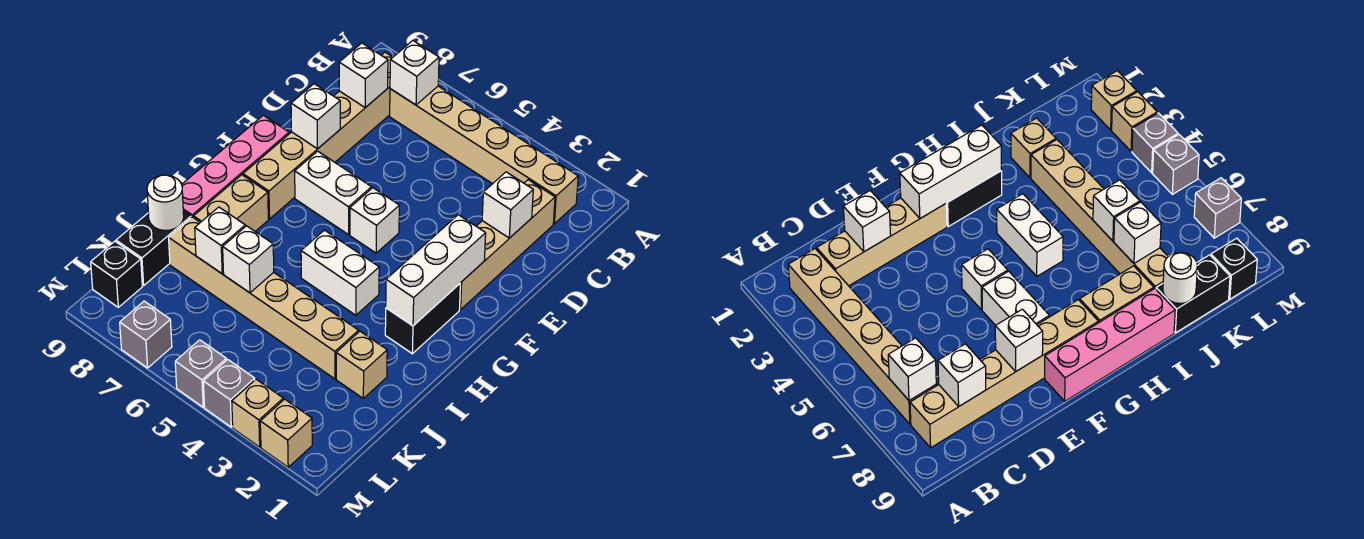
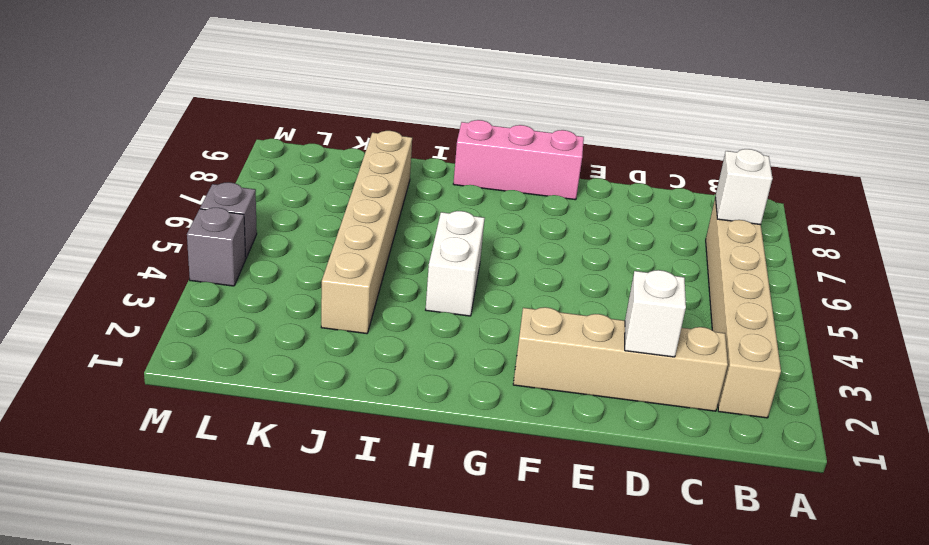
pink 1x3 brick [453,120,584,200] -> pink 1x4 brick [182,115,289,218]
none -> tan 1x6 brick [243,52,393,219]
none -> white 1x1 brick [350,188,399,253]
none -> white 1x2 brick [295,151,372,235]

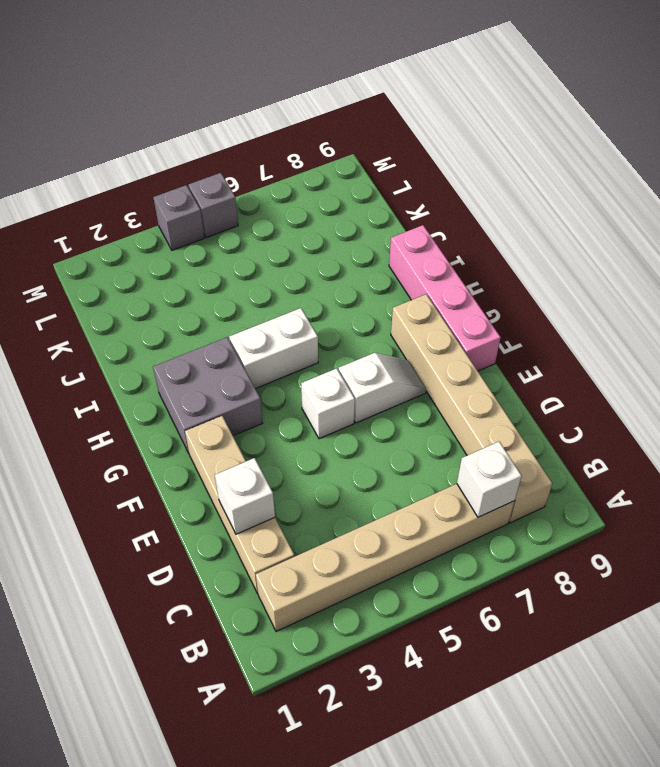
white 1x2 slope [339,353,426,423] -> white 1x2 brick [295,151,372,235]
grey 2x2 brick [153,337,263,453] -> black 1x2 brick [385,284,460,354]
none -> tan 1x2 brick [194,175,268,231]
none -> tan 1x1 brick [336,331,387,398]
none -> tan 1x6 brick [169,217,359,379]

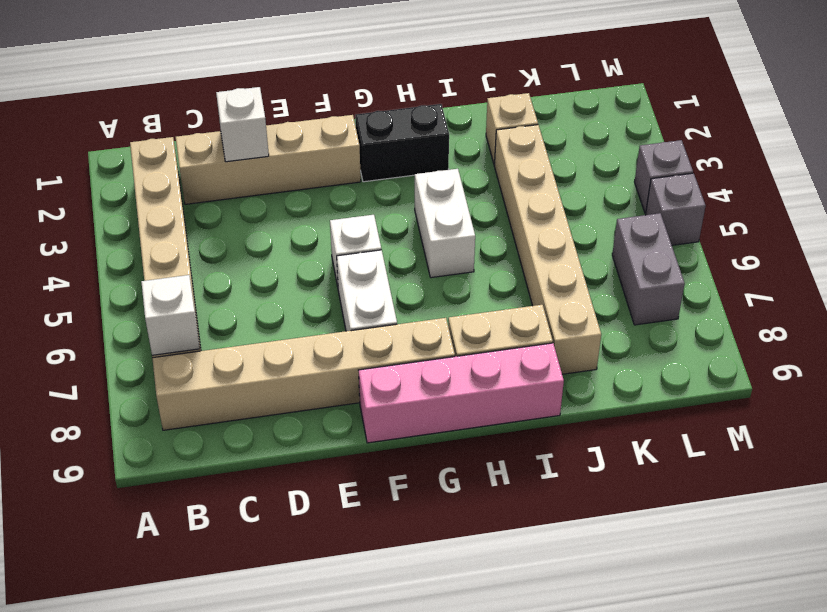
grey 1x2 brick [612,213,685,325] -> none
none -> black 1x2 brick [116,211,191,286]
none -> black 1x1 brick [91,241,142,307]
none -> tan 1x1 brick [260,399,312,467]

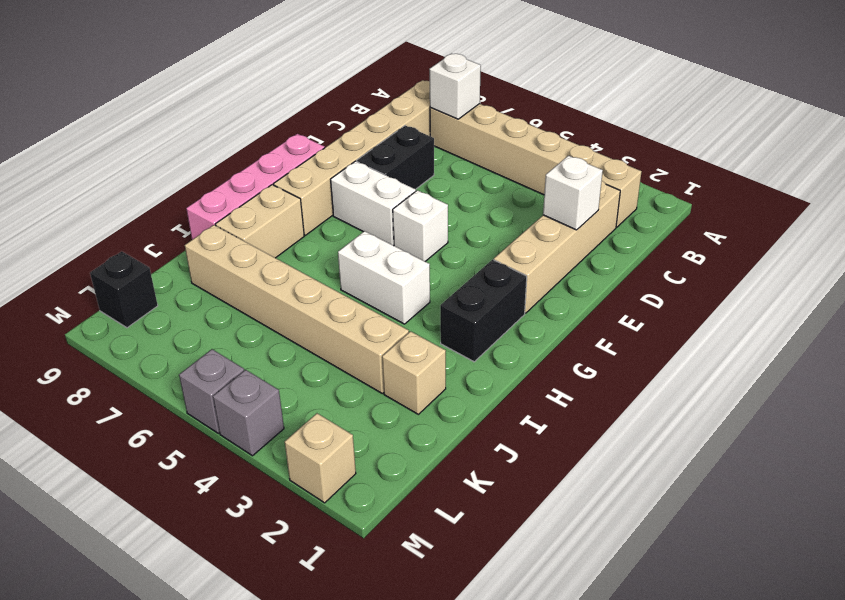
black 1x2 brick [357,125,434,189] -> black 1x2 brick moved to [116,211,191,286]
none -> tan 1x1 brick [232,379,283,447]
none -> grey 1x1 brick [120,301,172,368]
none -> white 1x1 brick [339,43,388,107]

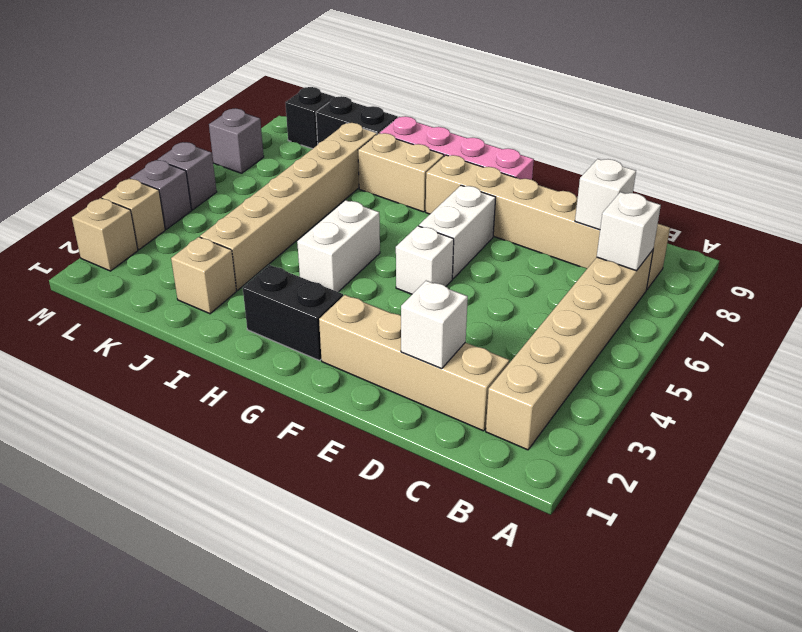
none -> white 1x1 brick [291,84,340,149]
none -> white 1x3 brick [386,215,486,326]
none -> white 1x1 brick [223,226,274,293]

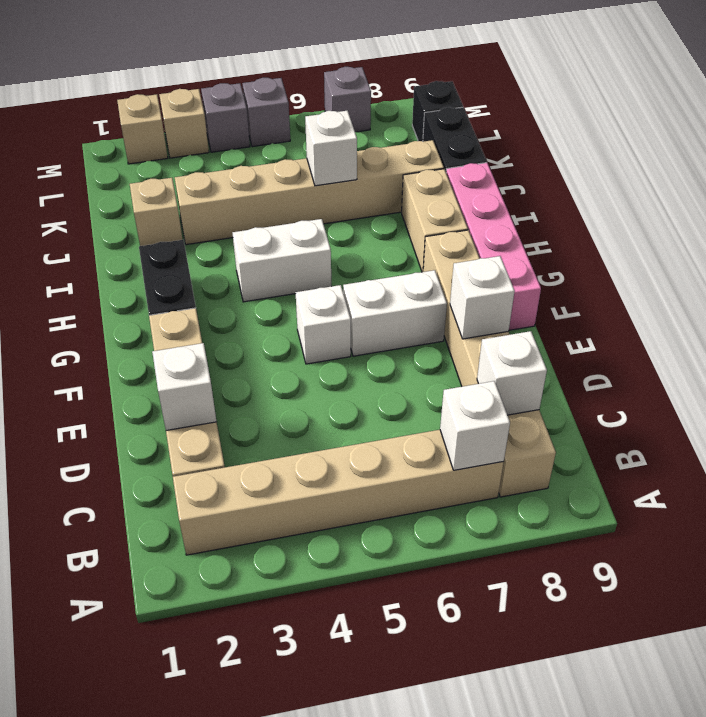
none -> white 1x3 brick [386,215,486,326]
none -> white 1x1 brick [195,207,245,274]
none -> white 1x1 round brick [147,175,184,231]

